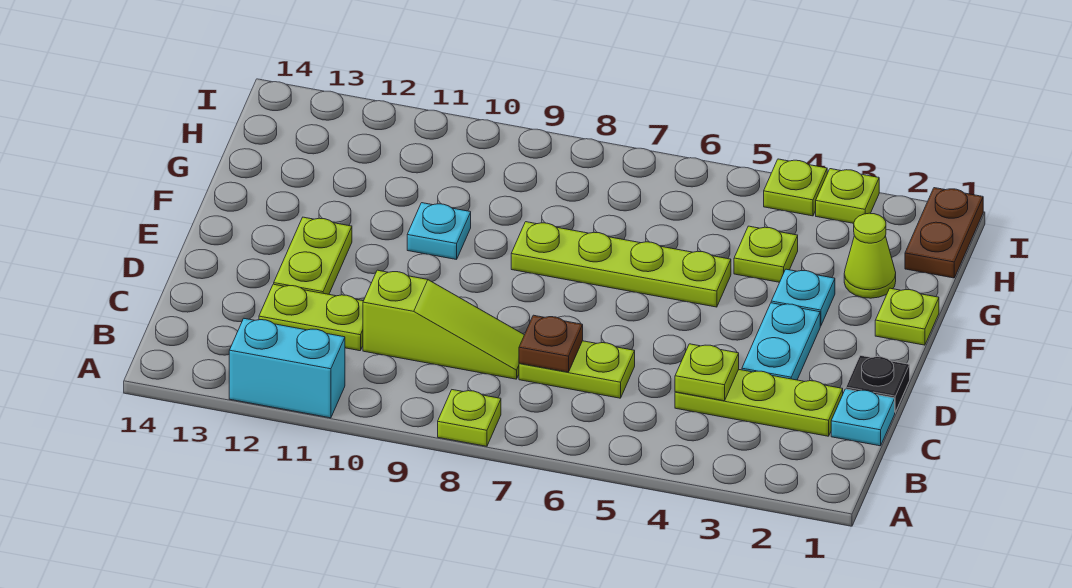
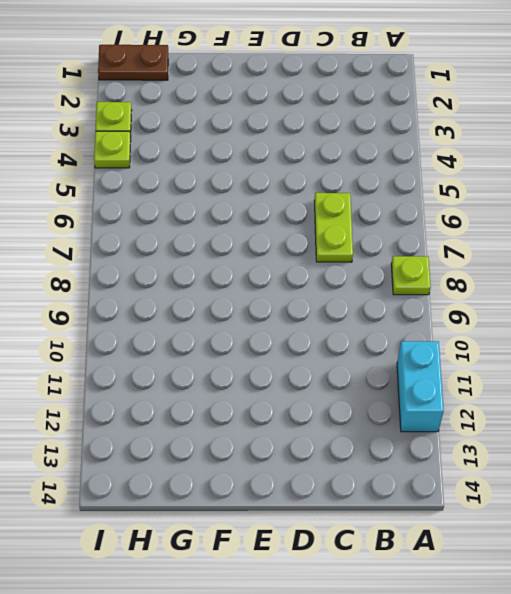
none -> cyan 1x1 plate [831,389,895,446]
none -> lime 1x3 plate [675,369,843,436]
none -> lime 1x3 slope [363,270,524,379]

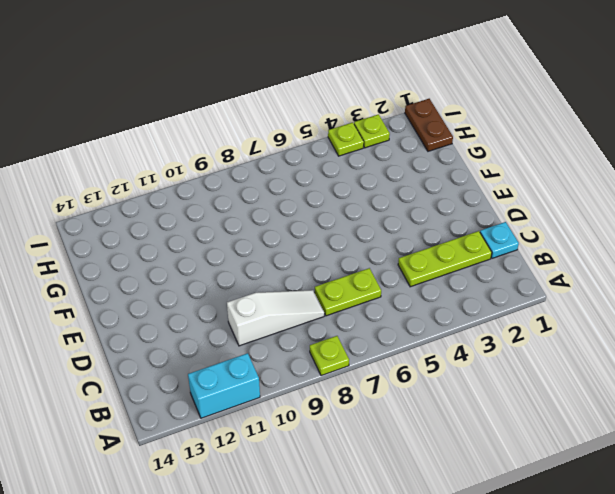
white 1x3 slope [227,290,324,346] -> lime 1x3 slope [363,270,524,379]
none -> lime 1x2 plate [259,284,363,351]
none -> black 1x1 plate [846,355,910,412]
none -> cyan 1x2 plate [742,303,820,380]

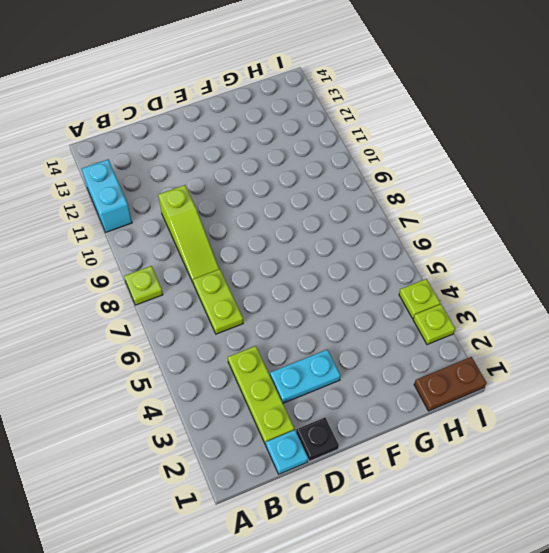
none -> lime 1x2 plate [259,284,363,351]
none -> lime 1x2 plate [274,217,352,294]
none -> lime 1x1 plate [875,288,939,345]

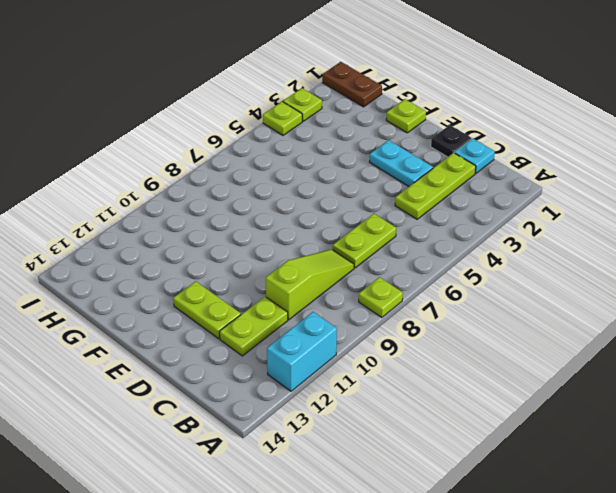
none -> cyan 1x1 plate [771,269,835,326]
none -> lime 1x4 plate [511,222,731,307]
none -> cyan 1x1 plate [407,203,471,260]

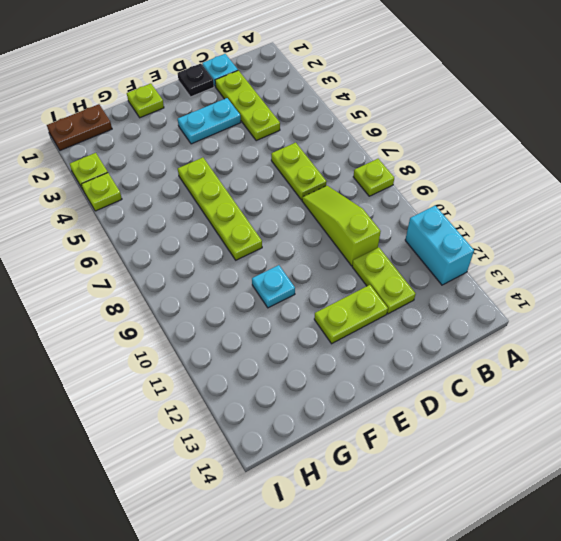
none -> cyan 1x1 plate [771,269,835,326]
none -> lime 1x1 cone [844,213,896,298]
none -> lime 1x1 plate [734,226,798,282]

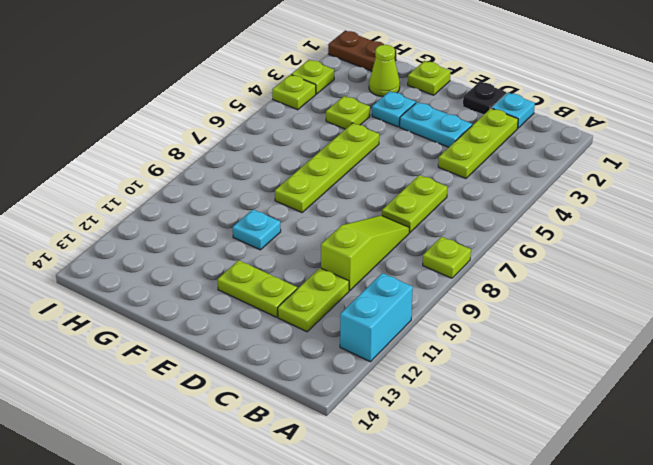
none -> lime 1x1 plate [675,344,739,401]
none -> brown 1x1 plate [519,315,583,372]

